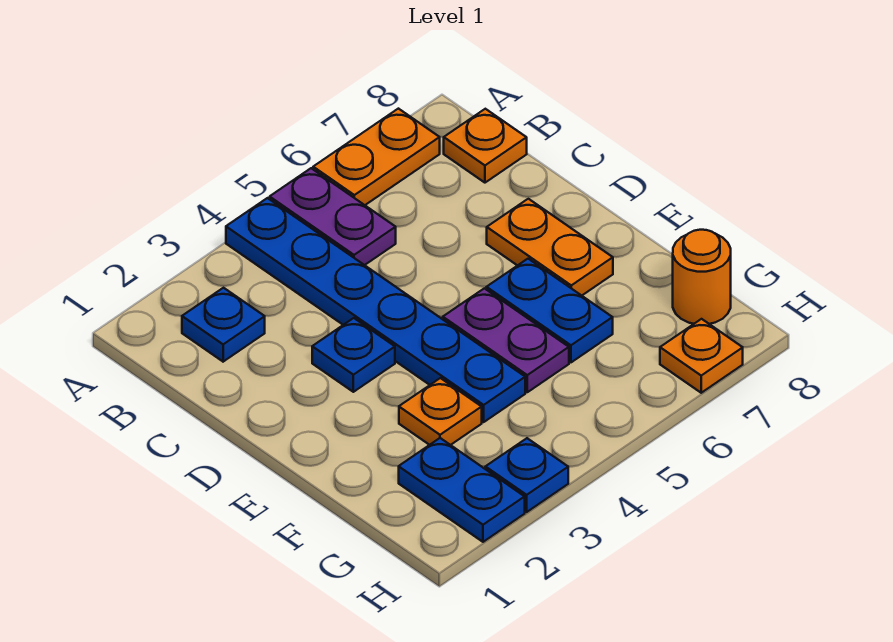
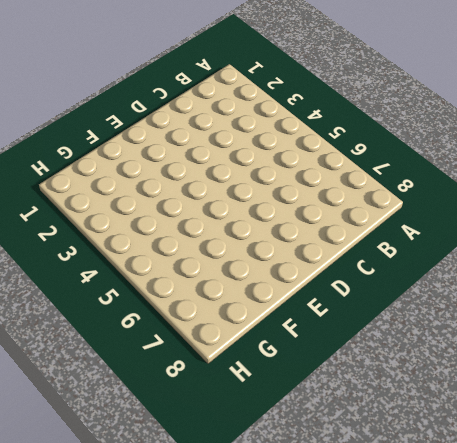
none -> blue 1x6 plate [226,198,525,422]
none -> purple 1x2 plate [270,168,396,265]
none -> orange 1x2 plate [313,109,440,205]

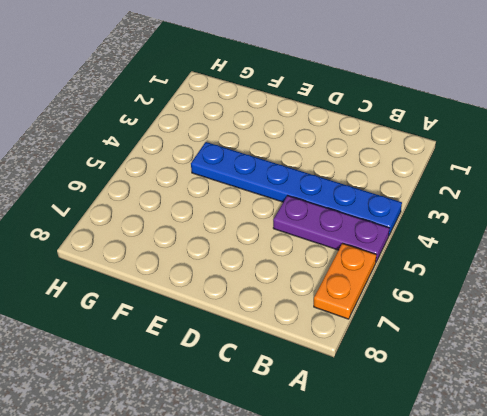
purple 1x3 plate [273,196,389,262] -> purple 1x2 plate [270,168,396,265]
none -> blue 1x1 plate [182,288,265,362]
none -> orange 1x1 plate [444,109,527,183]
none -> blue 1x1 plate [312,318,395,392]

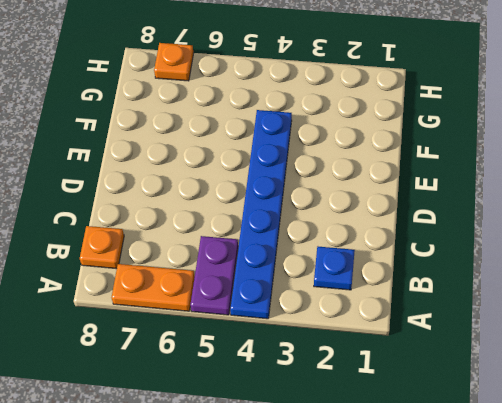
none -> blue 1x1 plate [312,318,395,392]
none -> orange 1x2 plate [487,199,613,296]
none -> purple 1x2 plate [443,288,569,392]

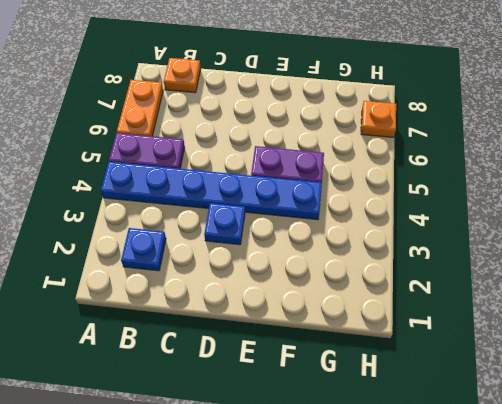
none -> orange 1x2 plate [487,199,613,296]
none -> blue 1x2 plate [486,259,613,362]
none -> orange 1x1 plate [399,378,482,445]

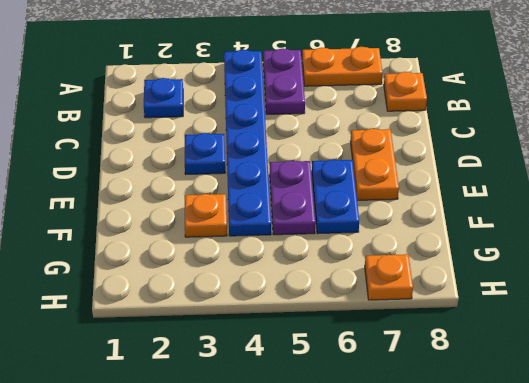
none -> blue 1x2 plate [399,438,525,542]
none -> orange 1x1 round brick [673,230,731,324]
none -> blue 1x1 plate [485,438,568,512]

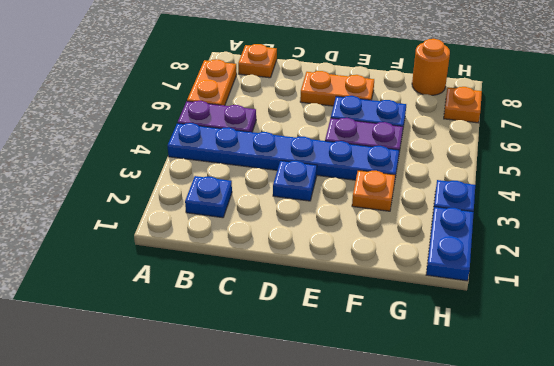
blue 1x2 plate [426,207,474,281] -> blue 1x2 plate turned to [399,438,525,542]

